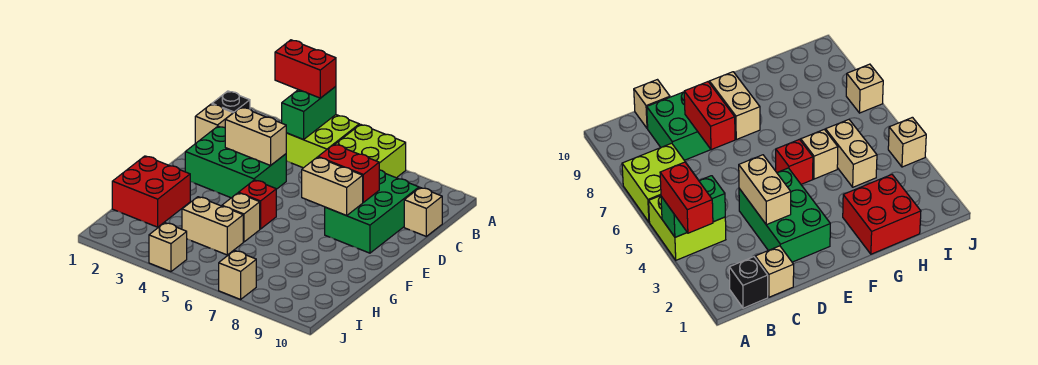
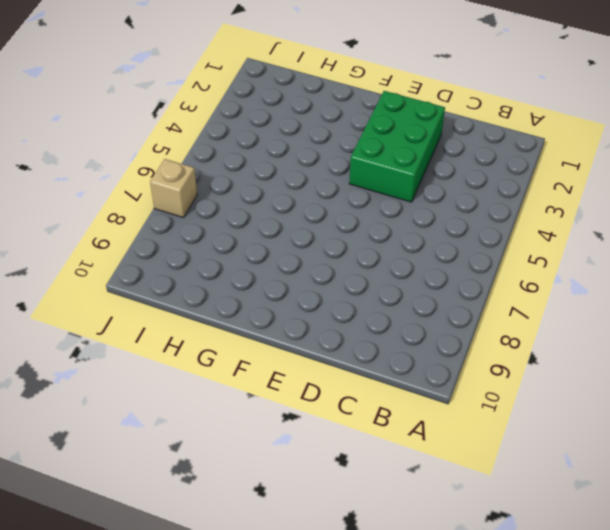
none -> lime 2x2 brick [286,115,359,168]
none -> lime 2x2 brick [335,124,406,178]
none -> black 1x1 brick [212,91,250,113]

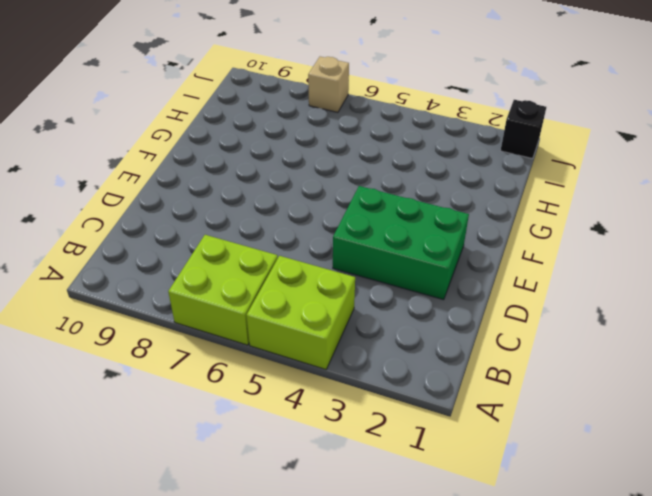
black 1x1 brick [501,100,546,159] -> black 1x1 brick moved to [212,91,250,113]
none -> tan 1x1 brick [195,104,233,144]
none -> green 2x3 brick [325,170,419,253]
none -> tan 1x1 brick [404,188,442,236]

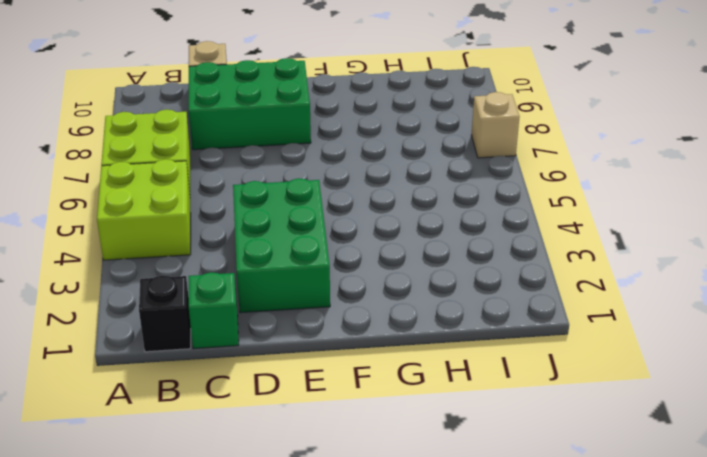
green 1x1 brick [189,272,239,349] -> tan 1x1 brick [195,104,233,144]
none -> red 1x1 brick [239,180,276,229]
none -> red 2x2 brick [112,156,190,227]
none -> tan 1x1 brick [222,193,260,242]

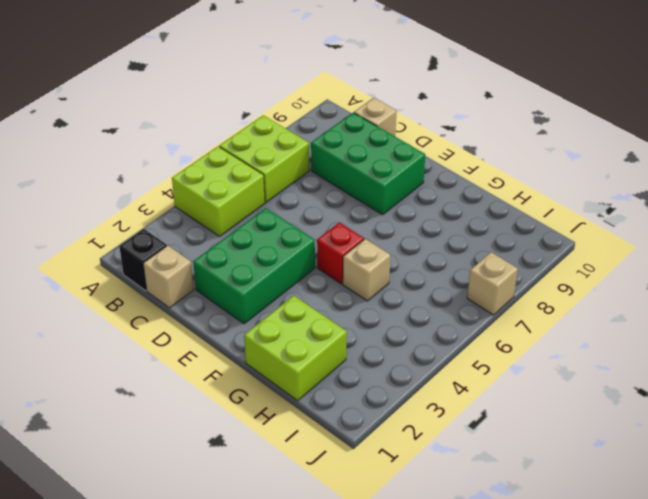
lime 2x2 brick [244,296,347,401] -> red 2x2 brick [112,156,190,227]
none -> tan 1x2 brick [182,197,243,255]
none -> tan 1x1 brick [149,223,187,272]
none -> green 1x2 brick [282,86,336,140]

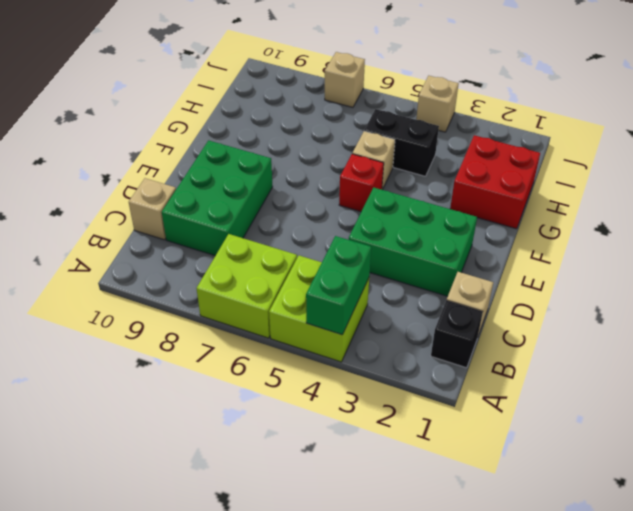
black 1x2 brick [364,109,439,176] -> tan 1x2 brick [182,197,243,255]
none -> tan 1x2 brick [225,107,286,165]
none -> red 1x2 brick [318,144,379,202]
none -> tan 1x2 brick [302,157,363,216]

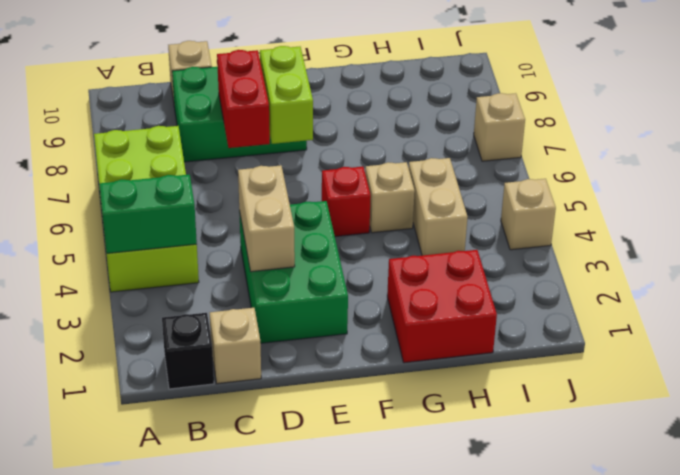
lime 1x2 brick [260,46,313,144] -> tan 1x2 brick [302,157,363,216]
none -> red 1x2 brick [275,40,336,98]

